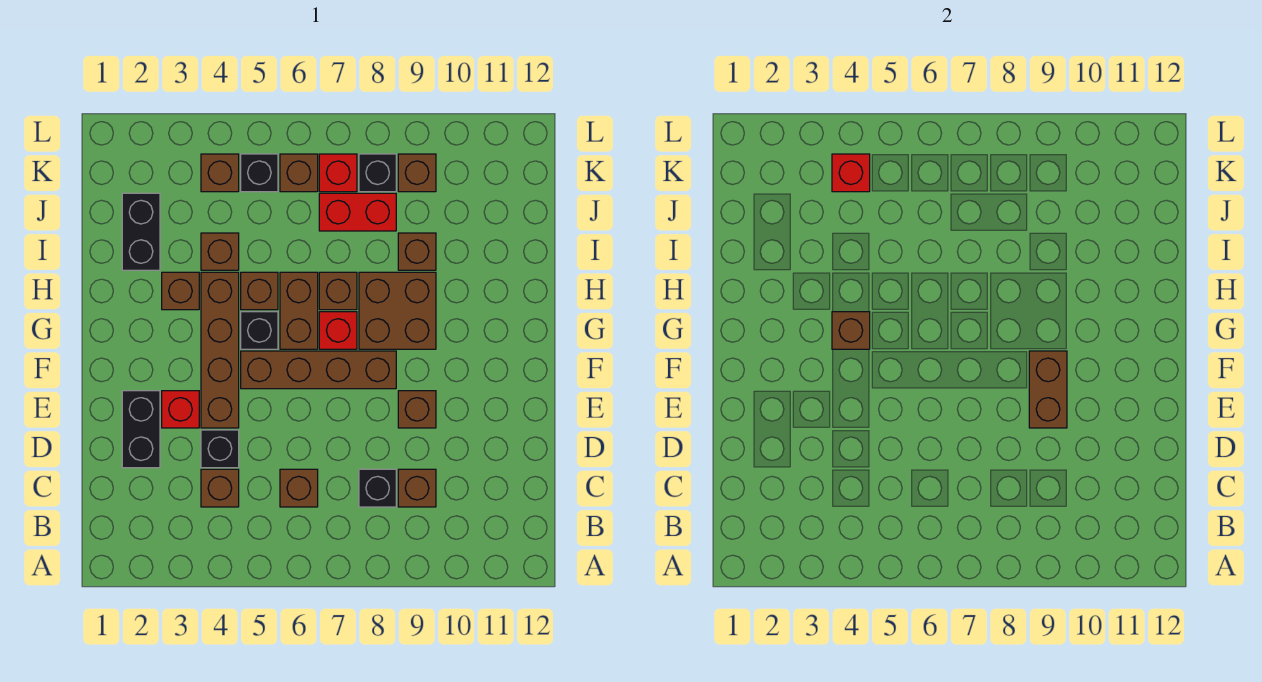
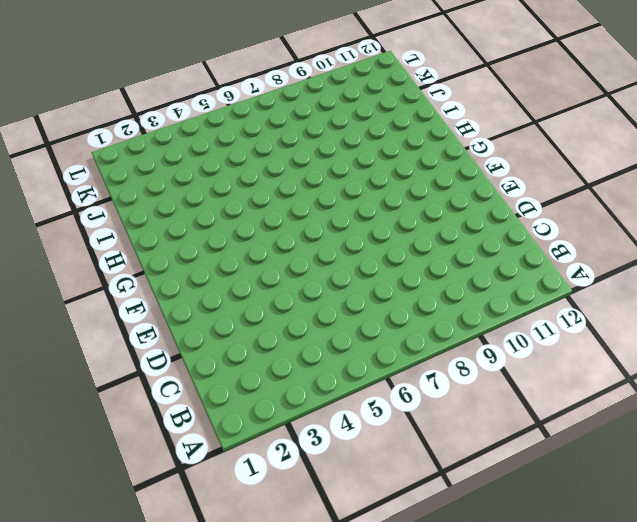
none -> brown 1x1 brick [201,469,239,507]
none -> brown 1x1 brick [280,469,318,507]
none -> black 1x1 brick [359,469,396,507]
none -> brown 1x1 brick [398,469,436,507]

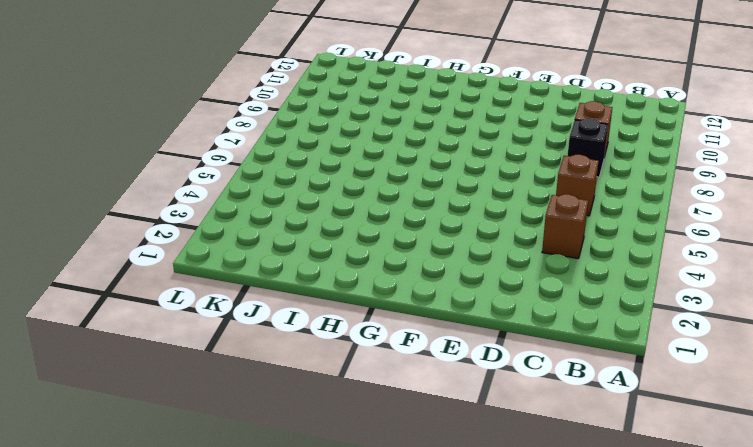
none -> black 1x2 brick [122,391,160,468]
none -> black 1x1 brick [201,430,239,468]
none -> red 1x1 brick [162,391,199,428]
none -> brown 1x4 brick [201,272,239,428]

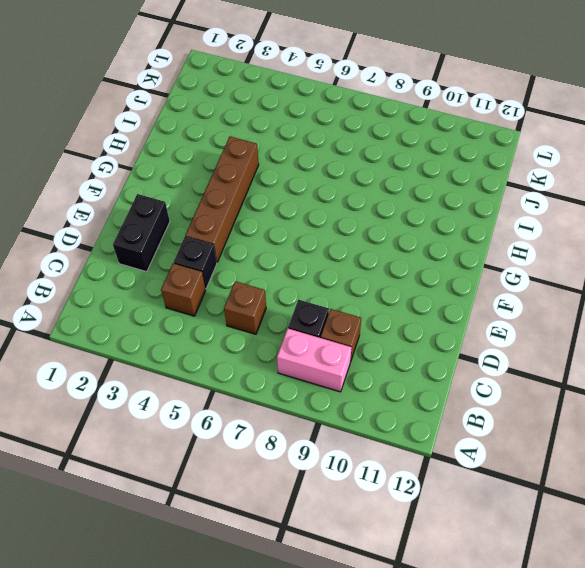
pink 1x2 brick [277,329,352,392] -> none
none -> red 1x1 brick [162,391,199,428]
none -> brown 1x1 brick [398,391,436,428]
none -> brown 1x4 brick [241,351,396,389]
none -> black 1x1 brick [241,312,278,349]

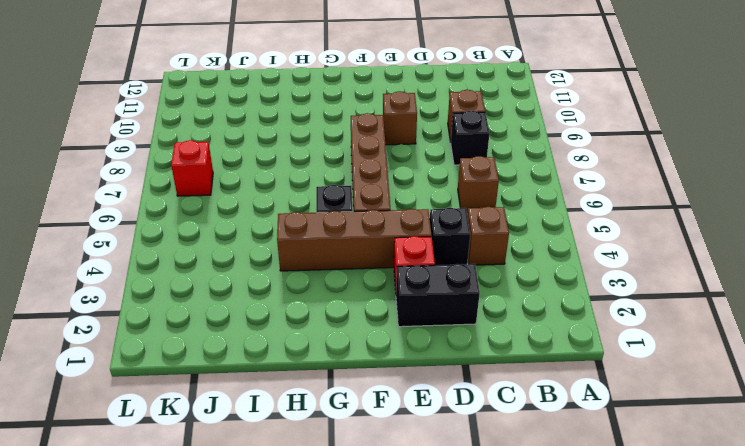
none -> brown 1x2 brick [280,272,318,349]
none -> red 1x1 brick [319,312,357,349]
none -> brown 2x2 brick [359,272,436,349]
none -> brown 1x1 brick [162,272,199,310]

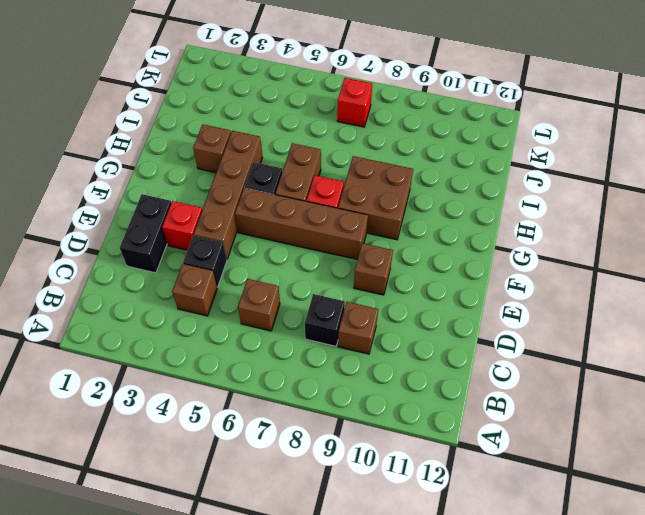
none -> brown 1x1 brick [241,272,278,310]
none -> brown 1x1 brick [319,272,357,310]
none -> black 1x2 brick [122,193,160,270]
none -> brown 1x1 brick [201,233,239,270]

